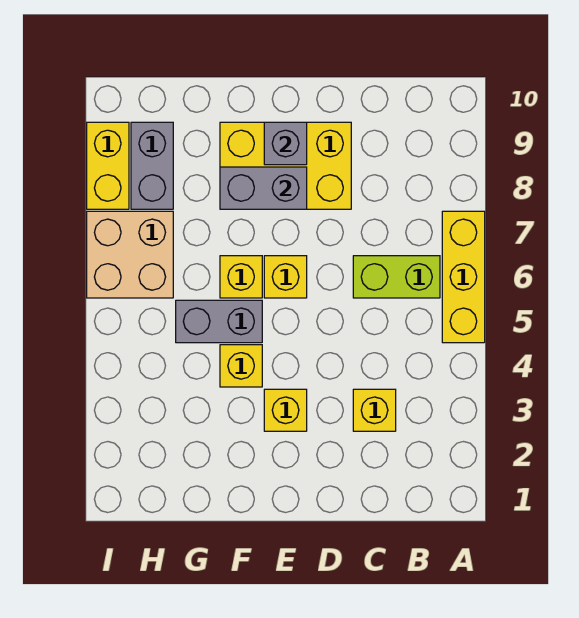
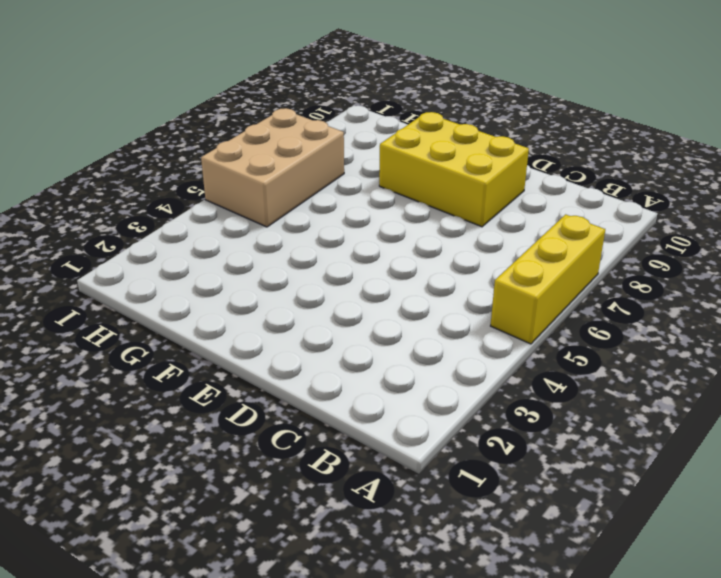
tan 2x3 brick [201,108,344,227] -> tan 2x2 brick [87,211,173,298]
none -> lime 1x2 brick [353,256,440,298]
none -> yellow 1x1 brick [353,389,396,431]
none -> yellow 1x1 brick [264,389,307,431]

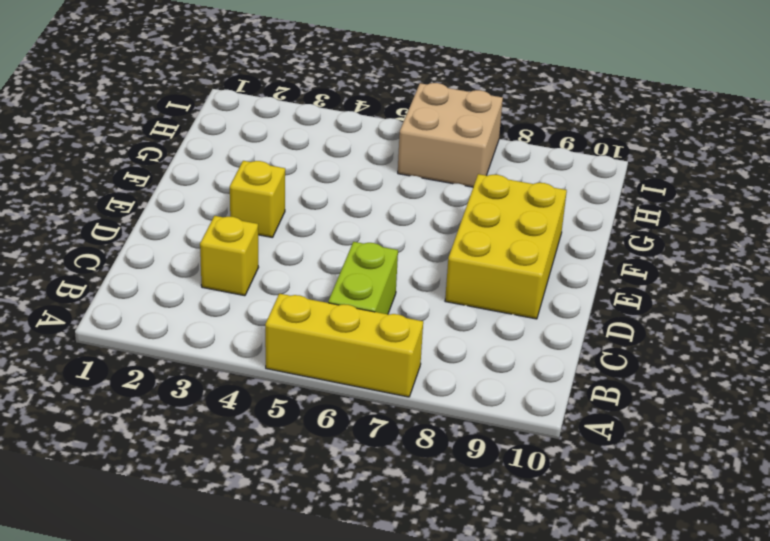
none -> yellow 1x1 brick [264,256,307,298]
none -> yellow 1x1 brick [220,345,262,387]
none -> grey 1x2 brick [176,300,262,343]

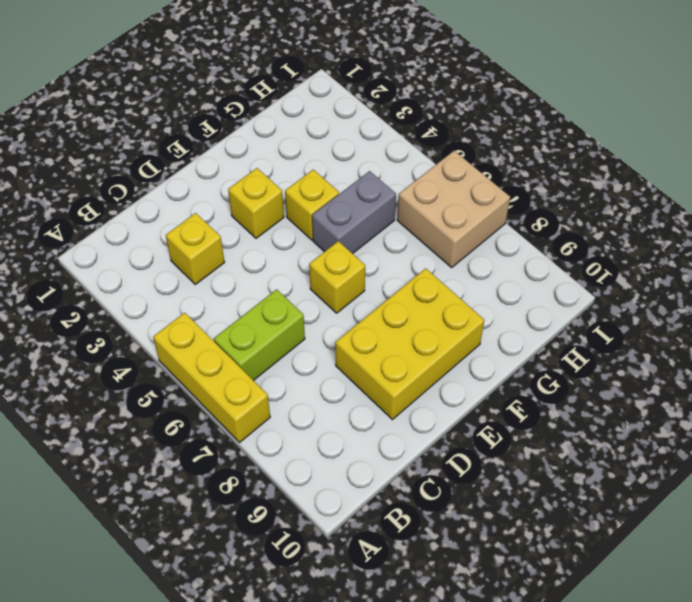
none -> yellow 1x1 brick [220,256,262,298]
none -> grey 1x2 brick [131,122,173,209]
none -> yellow 1x2 brick [87,122,129,209]

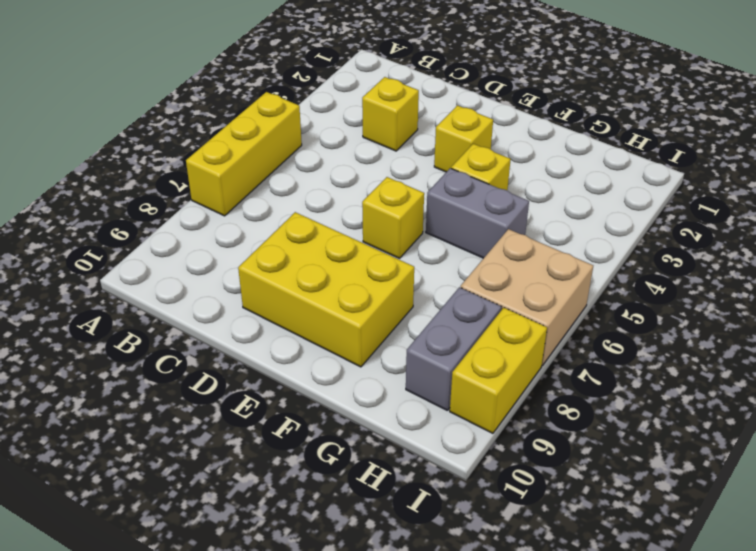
none -> lime 1x2 brick [353,256,440,298]
none -> yellow 1x1 brick [220,256,262,298]
none -> grey 1x2 brick [220,167,307,209]

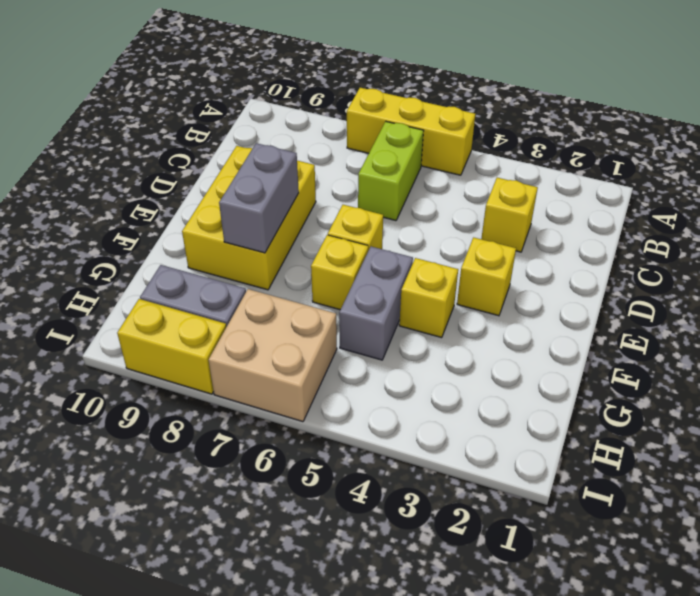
none -> grey 1x1 brick [264,122,307,165]

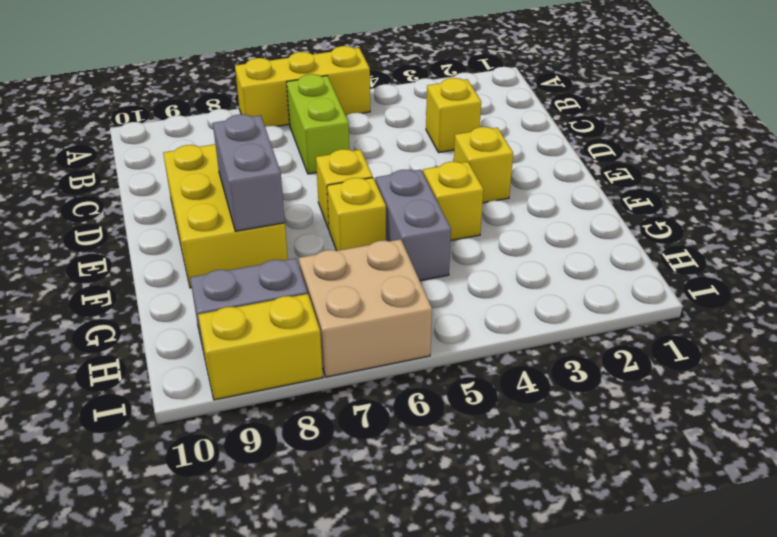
none -> grey 1x1 brick [264,122,307,165]

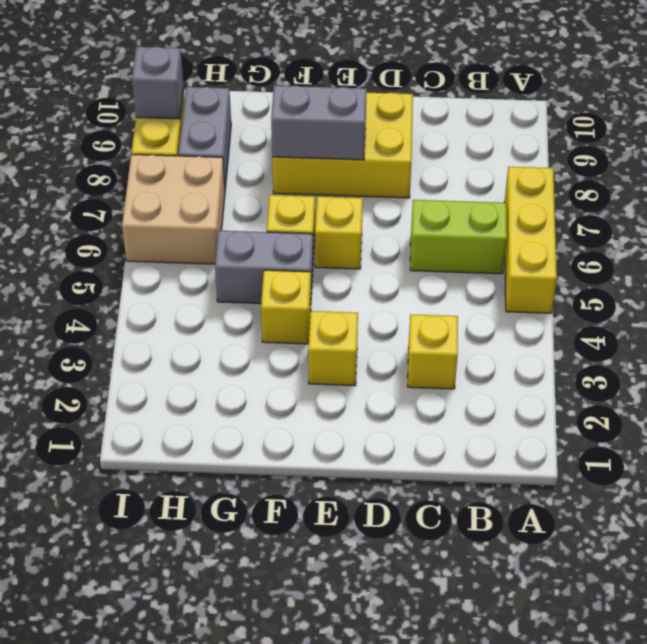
grey 1x1 brick [132,46,184,119] -> grey 1x1 brick moved to [264,122,307,165]

